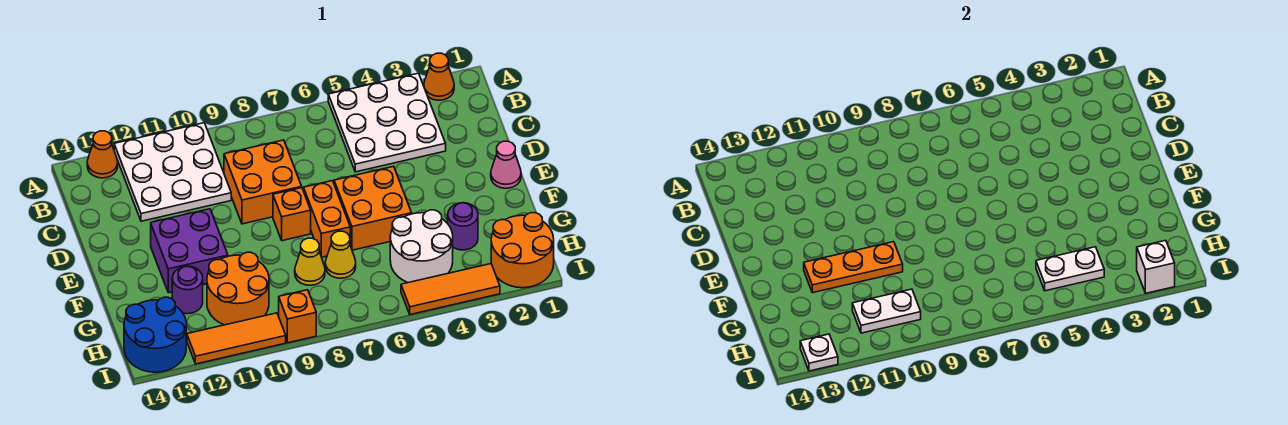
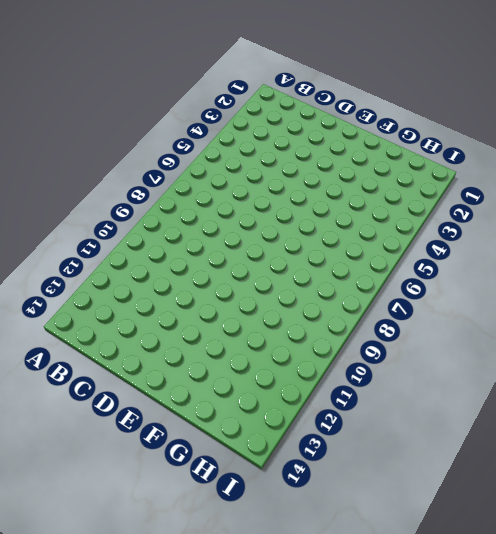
none -> orange 1x1 cone [424,53,454,100]
none -> white 3x3 plate [328,73,446,172]
none -> white 3x3 plate [114,123,231,221]

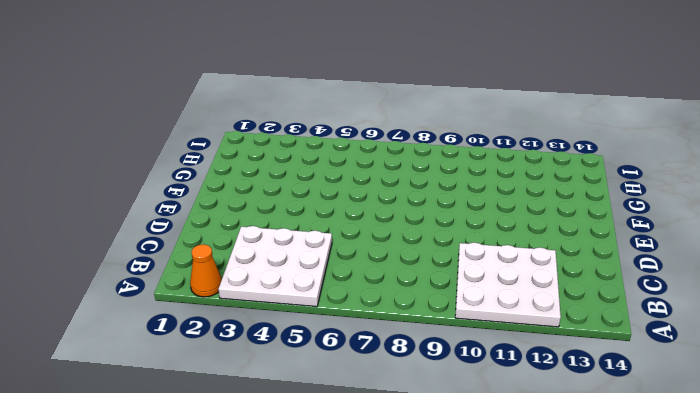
none -> orange 1x1 cone [87,131,118,178]
none -> orange 2x2 brick [224,140,302,224]
none -> pink 1x1 cone [491,141,521,188]

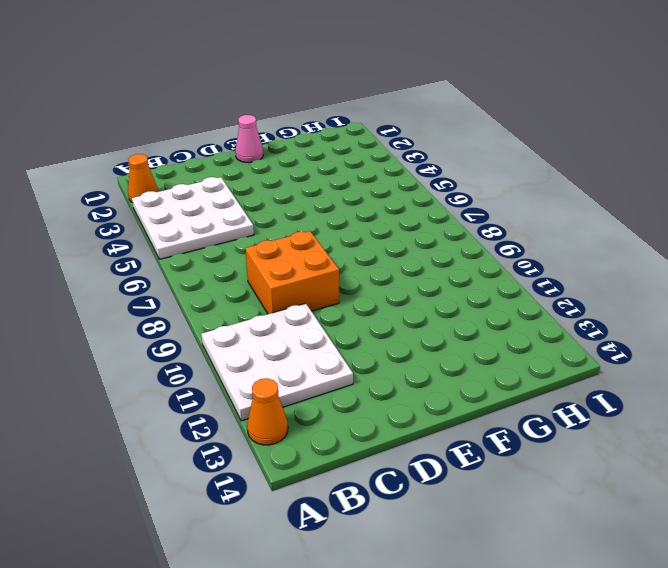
none -> orange 2x2 brick [334,166,412,250]
none -> orange 1x2 brick [304,181,350,257]
none -> orange 1x1 brick [273,188,311,241]

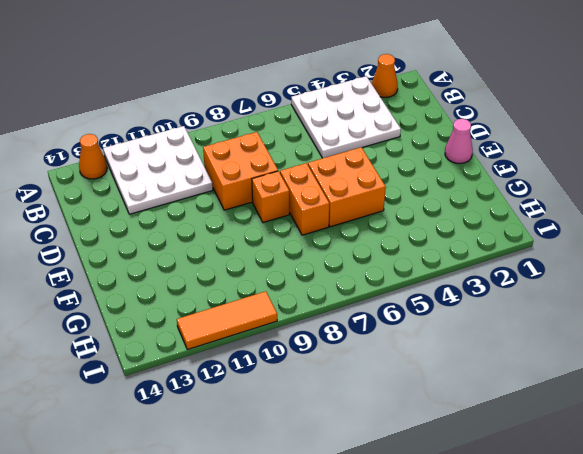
none -> purple 2x2 brick [151,209,228,293]
none -> purple 1x1 round brick [448,203,478,250]
none -> white 2x2 round brick [390,210,453,283]

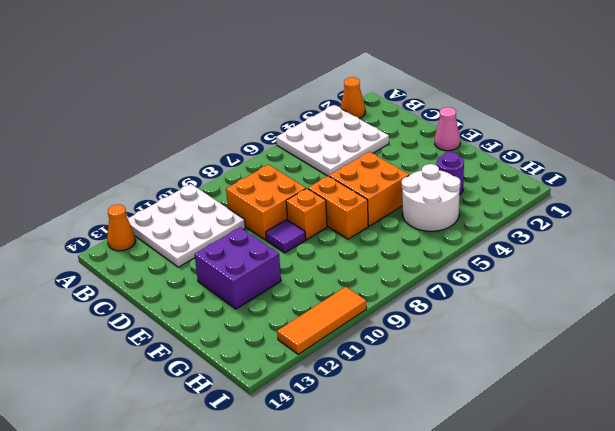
purple 1x1 tile [266,220,306,253] -> none
none -> yellow 1x1 cone [325,231,356,278]
none -> yellow 1x1 cone [295,238,325,285]
none -> orange 2x2 round brick [207,252,269,325]

